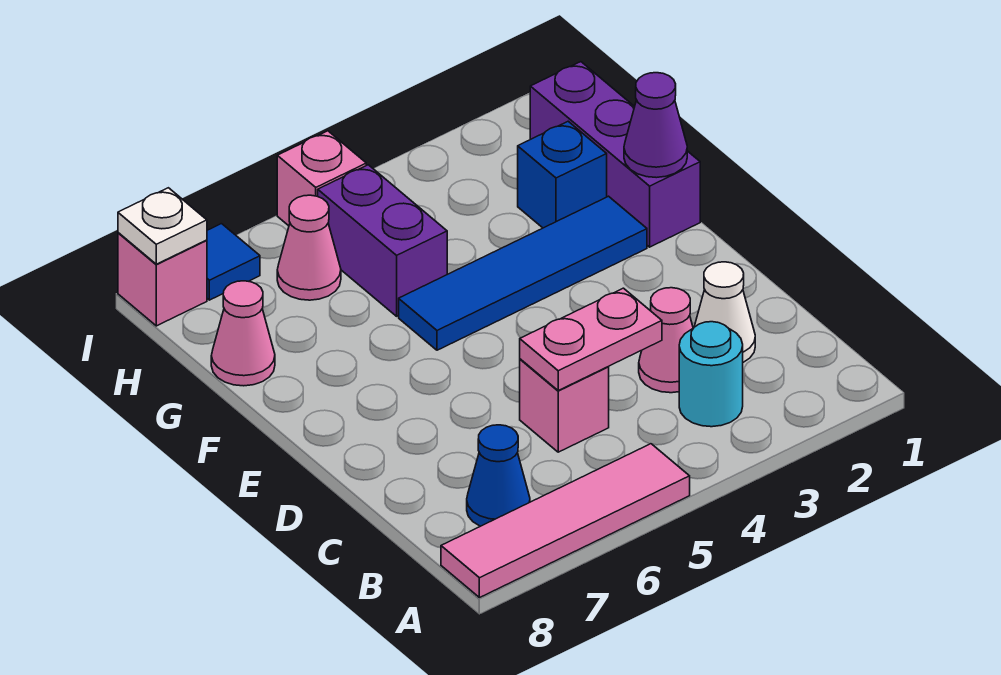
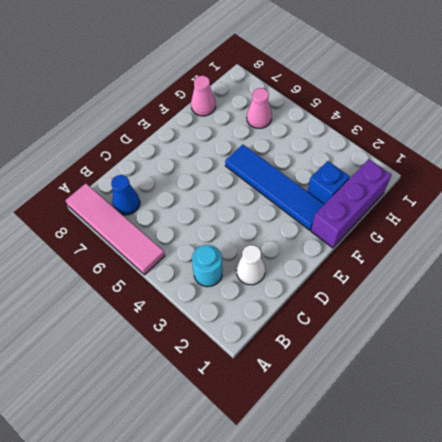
none -> pink 1x1 cone [639,288,693,393]
none -> pink 1x1 brick [520,359,609,452]
none -> purple 1x2 brick [318,165,447,316]

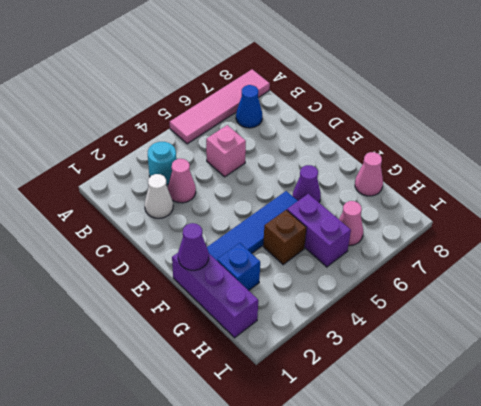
purple 1x1 cone [293,165,321,202] -> none
brown 1x1 brick [263,210,306,265] -> none
none -> pink 1x1 brick [277,131,366,226]
none -> blue 1x1 tile [207,224,260,300]
none -> pink 1x1 brick [118,233,207,326]

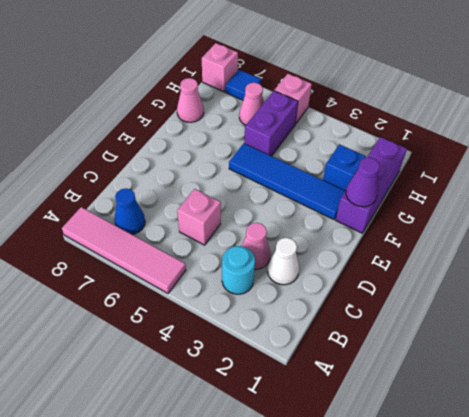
none -> pink 1x2 plate [520,288,662,390]
none -> white 1x1 plate [118,188,207,264]

